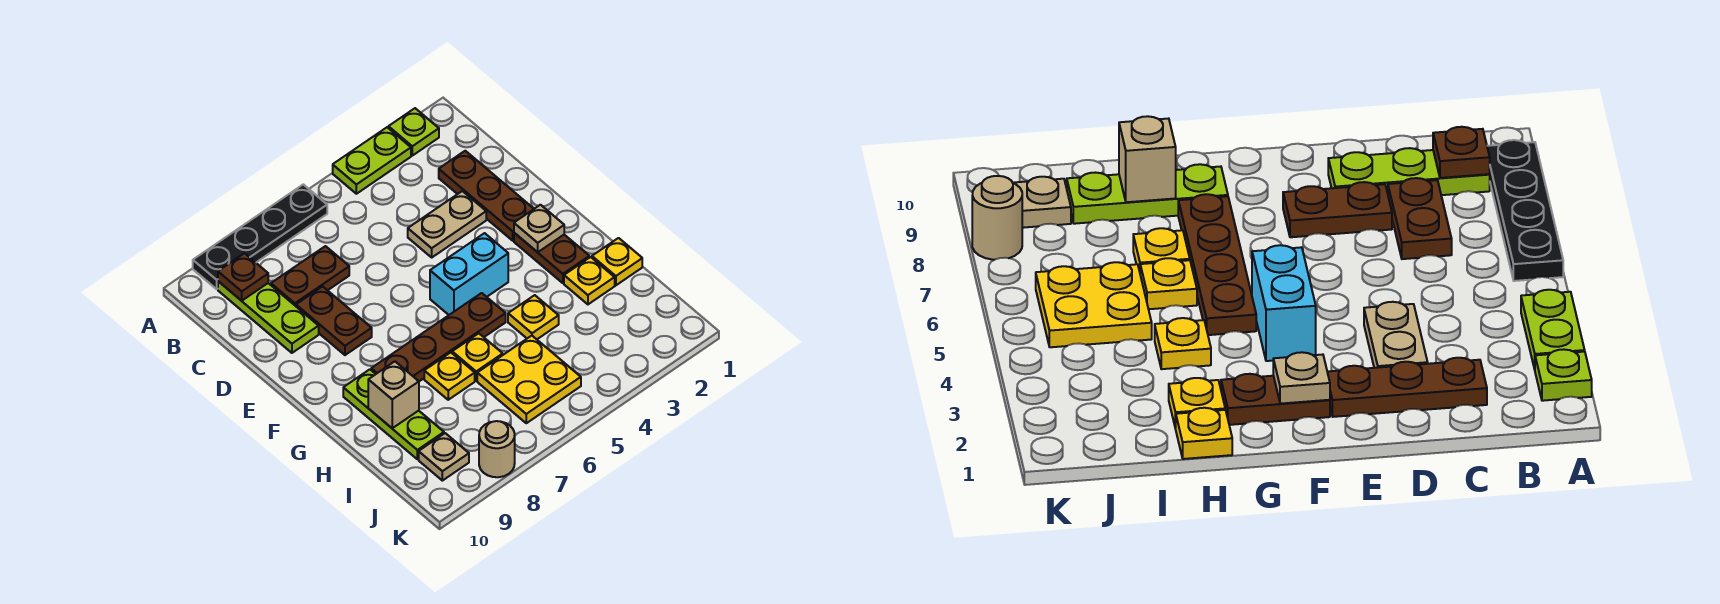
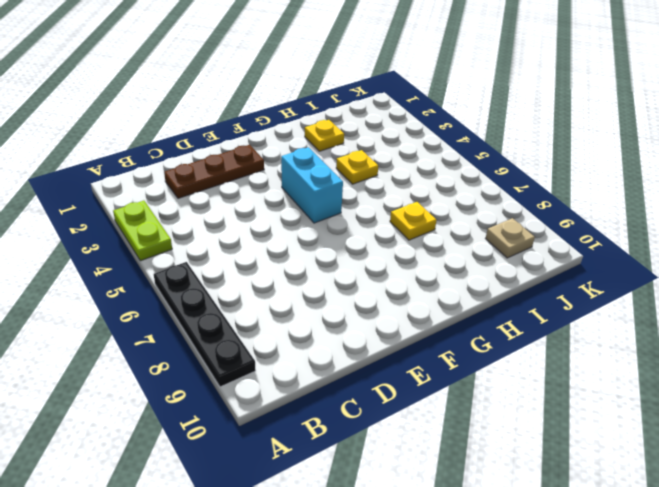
none -> lime 1x1 plate [388,108,439,156]
none -> lime 1x3 plate [218,281,319,353]
none -> brown 1x2 plate [271,246,349,306]

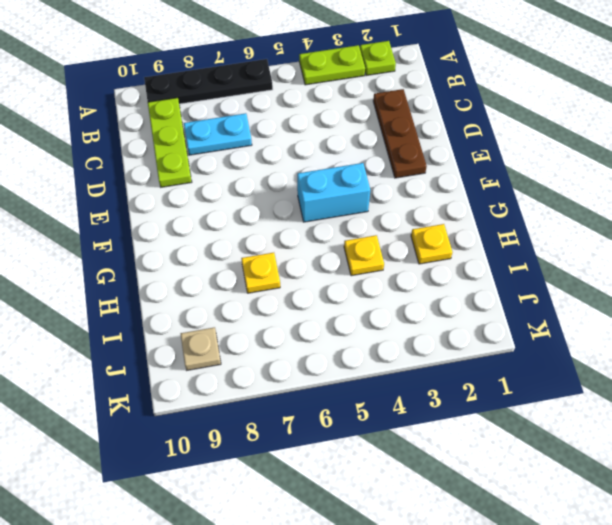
cyan 1x2 plate [184,113,252,155] -> brown 1x2 plate [271,246,349,306]
none -> tan 1x2 plate [408,191,486,257]
none -> brown 1x2 plate [296,286,372,355]
none -> brown 1x2 plate [514,233,589,283]

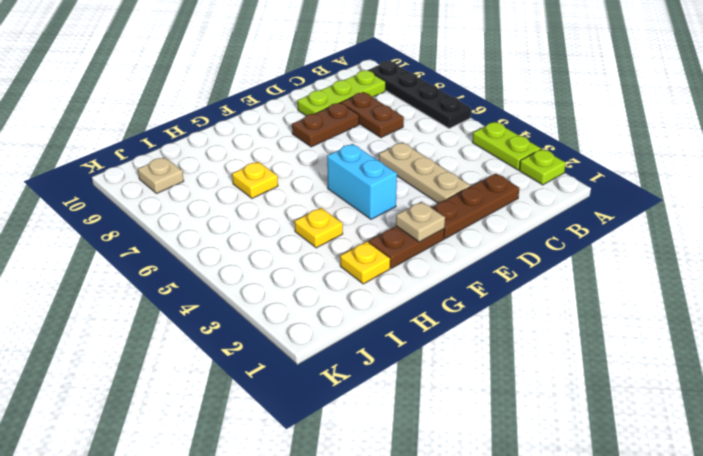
tan 1x3 plate [379,142,470,203] -> tan 1x2 plate [408,191,486,257]
none -> brown 1x4 plate [371,293,506,381]
none -> lime 1x3 plate [343,369,444,459]
none -> yellow 1x1 plate [592,238,642,285]

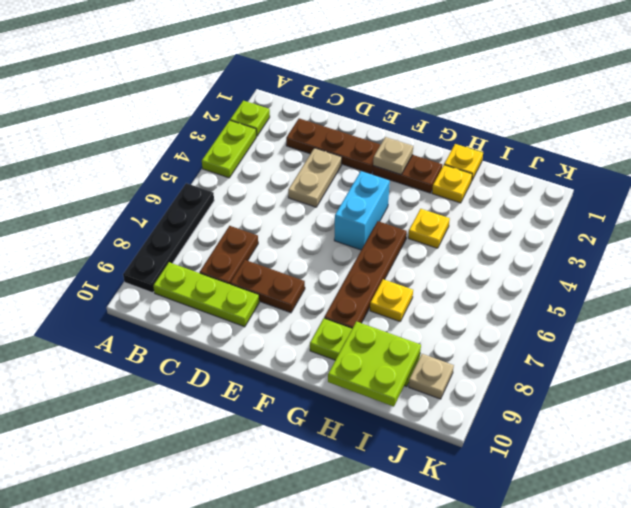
lime 2x2 plate [328,322,421,407] -> tan 1x1 brick [368,362,419,428]
none -> yellow 1x1 plate [452,333,503,381]
none -> yellow 2x2 plate [477,336,581,423]
none -> tan 1x1 round brick [479,421,515,477]

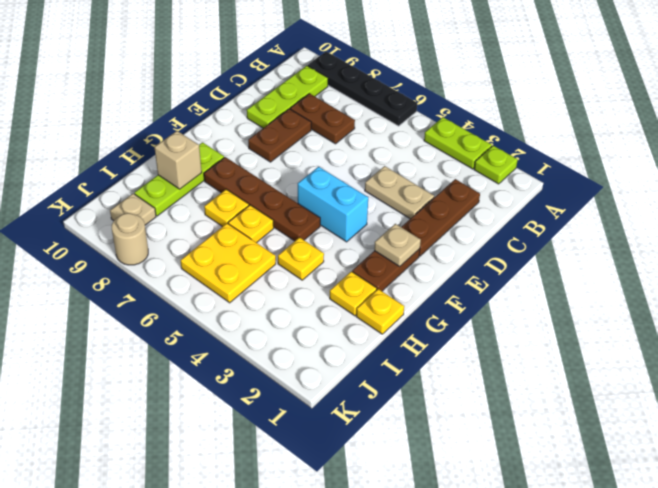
none -> brown 1x1 plate [218,253,268,301]

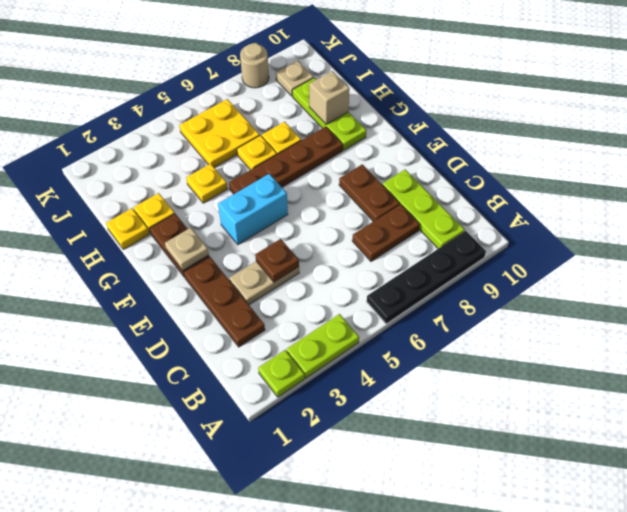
brown 1x1 plate [255,239,299,282] -> brown 1x1 plate moved to [218,253,268,301]

